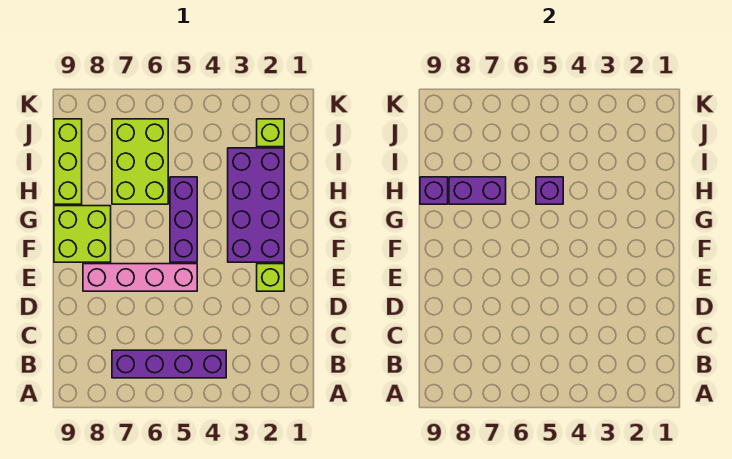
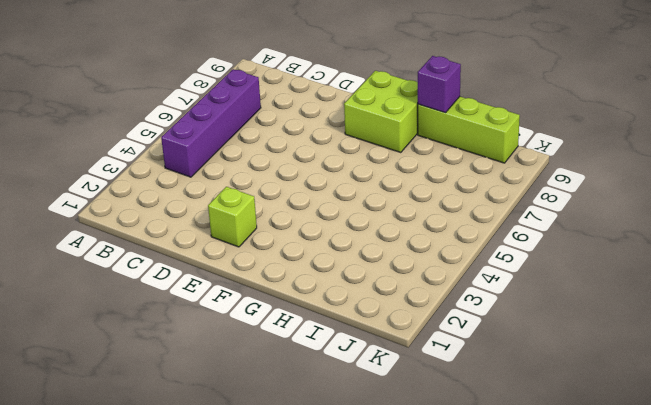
none -> pink 1x4 brick [83,264,197,291]
none -> purple 2x4 brick [228,148,284,262]
none -> purple 1x3 brick [170,177,197,262]

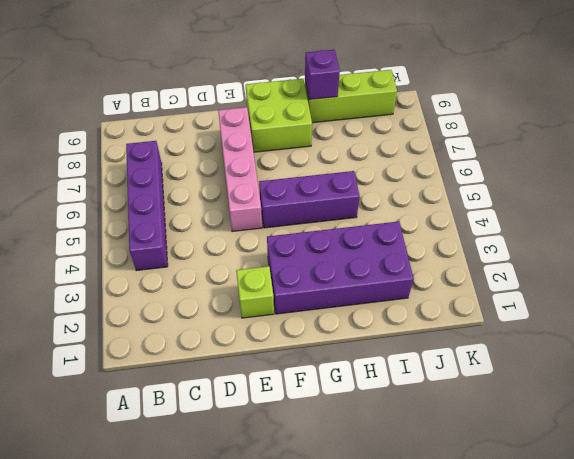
none -> lime 2x3 brick [112,119,168,204]
none -> lime 1x1 brick [257,119,284,147]
none -> purple 1x1 brick [536,177,563,204]

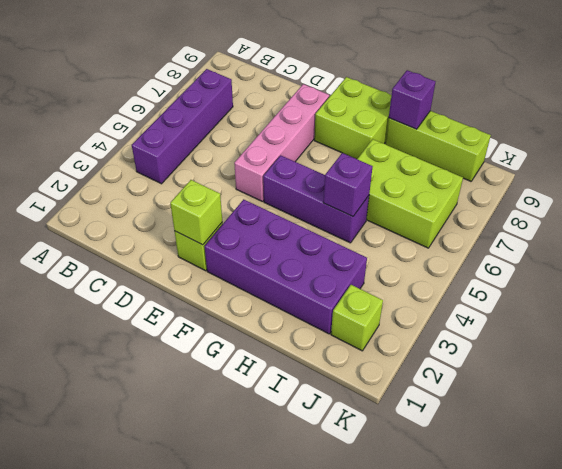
lime 1x1 brick [170,180,222,245] -> none
none -> purple 1x2 brick [449,177,506,204]

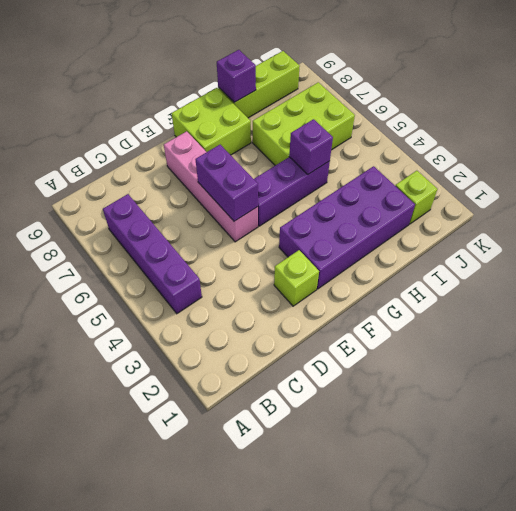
purple 1x2 brick [195,145,258,221] -> purple 1x2 brick moved to [449,177,506,204]

